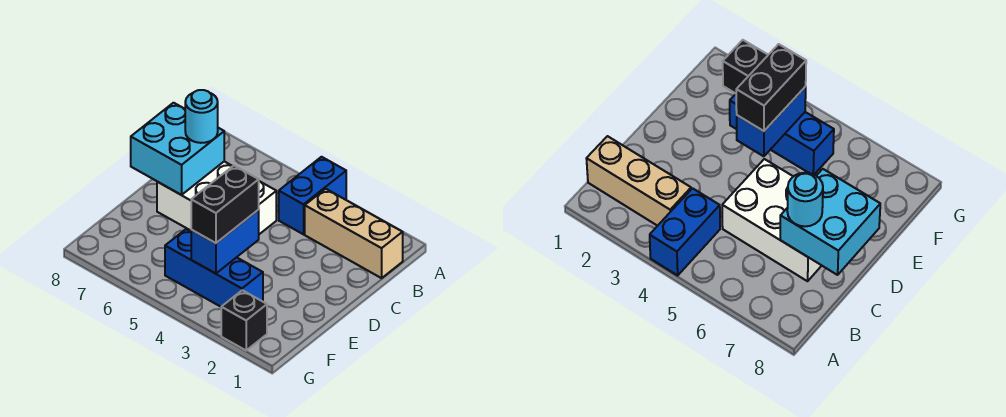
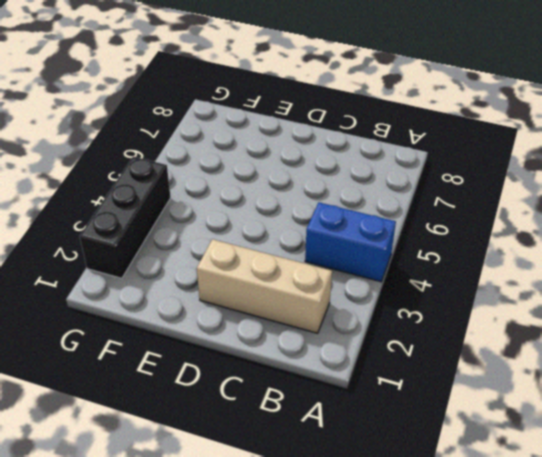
tan 1x3 brick [197,239,332,333] -> tan 1x3 brick turned to [305,189,403,278]
black 1x3 brick [80,157,171,278] -> black 1x1 brick [221,290,267,350]
none -> white 2x3 brick [157,162,276,234]
none -> blue 1x3 brick [165,229,263,307]

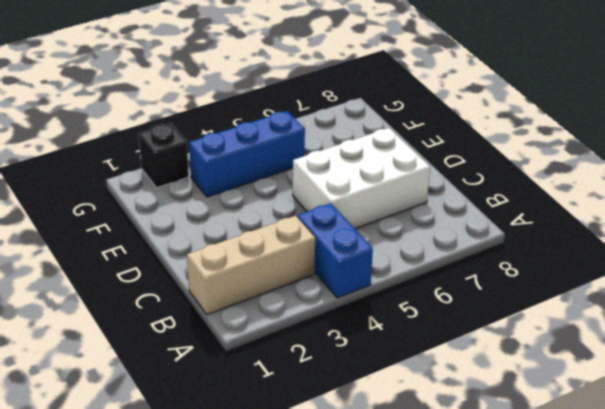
none -> cyan 2x2 brick [131,103,224,195]
none -> blue 1x2 brick [191,210,259,274]

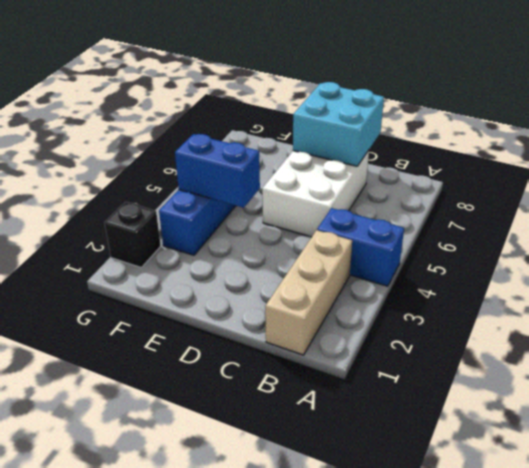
none -> cyan 1x1 round brick [185,90,218,143]
none -> black 1x2 brick [191,166,259,243]

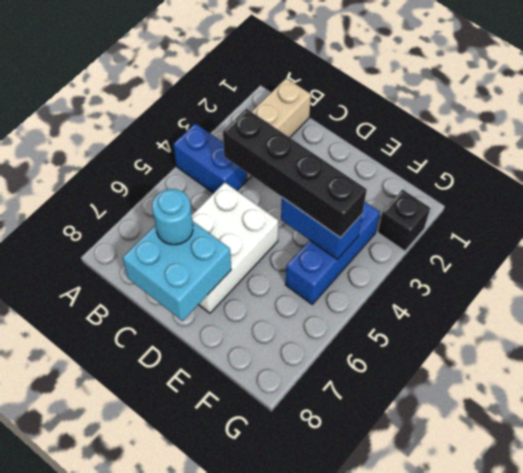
black 1x4 brick [223,109,367,238] -> black 1x2 brick [191,166,259,243]

